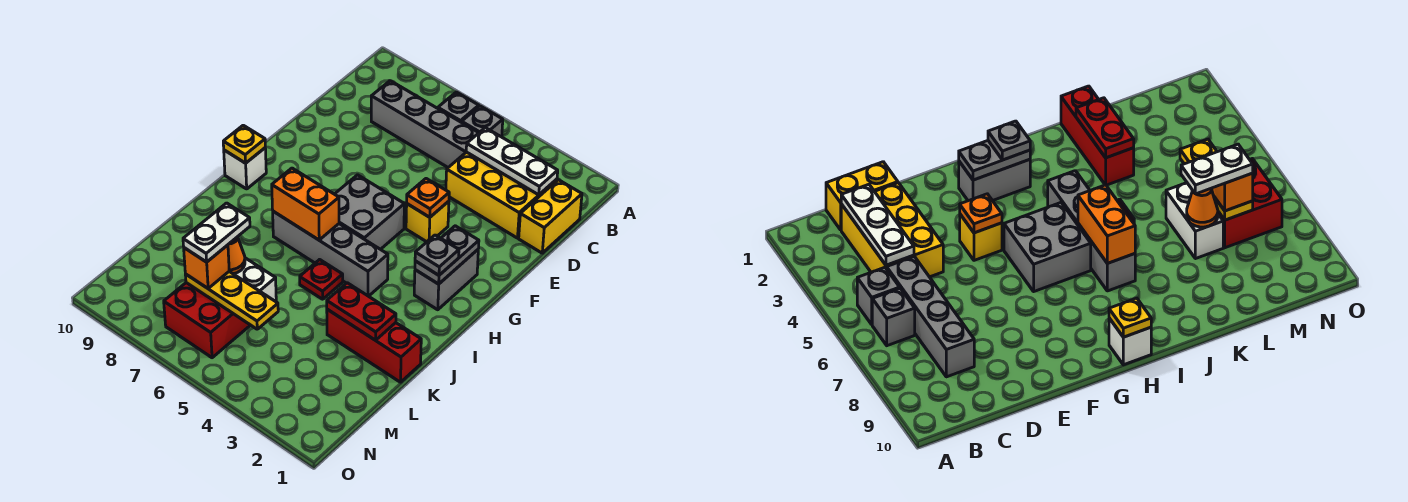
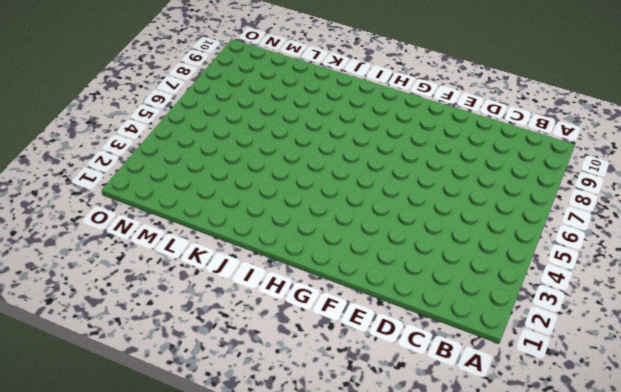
none -> grey 1x1 brick [462,106,503,137]
none -> grey 1x1 brick [438,92,479,122]
none -> yellow 1x2 brick [519,180,582,253]

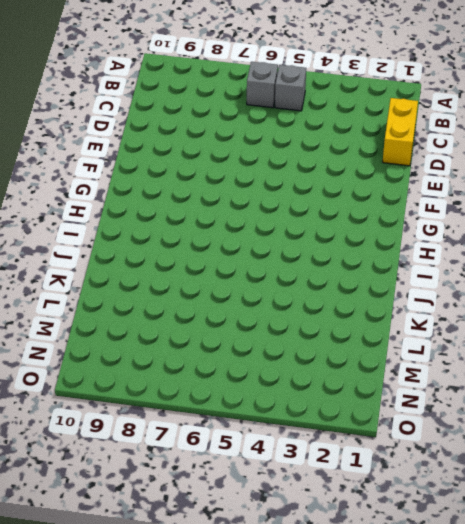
none -> yellow 2x3 brick [446,152,557,238]
none -> grey 1x4 brick [371,81,478,167]
none -> yellow 1x1 brick [406,201,449,242]

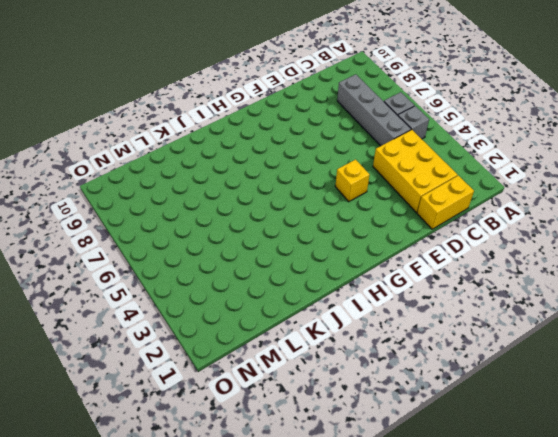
none -> grey 1x2 brick [414,250,478,310]
none -> grey 2x2 brick [335,175,404,249]
none -> white 1x1 brick [224,148,266,189]

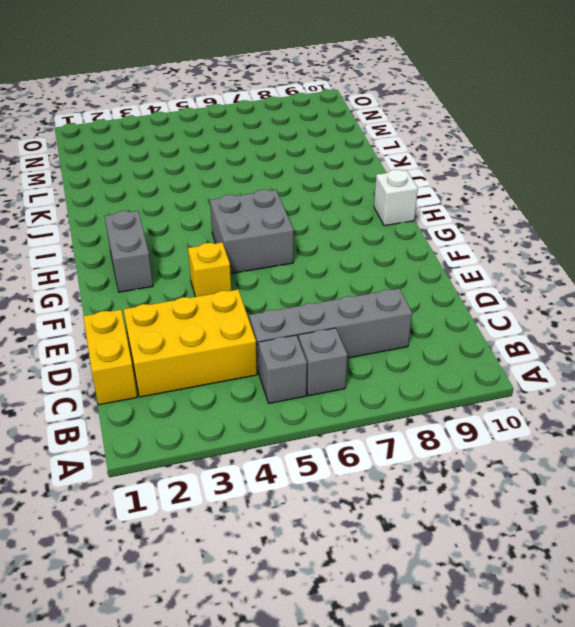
none -> grey 1x4 brick [273,211,388,296]
none -> red 1x1 plate [300,260,343,299]
none -> red 1x3 brick [327,309,421,382]

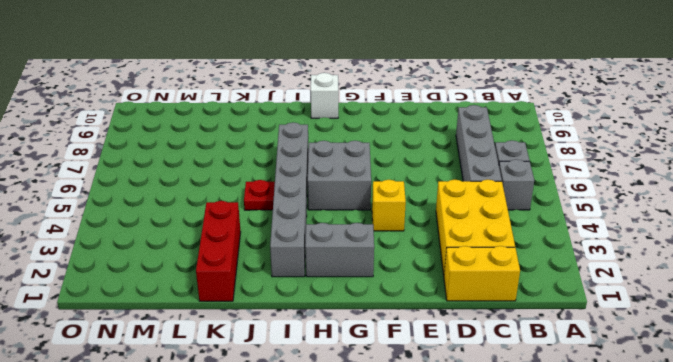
grey 1x6 brick [270,122,309,277] -> grey 1x4 brick [273,211,388,296]
none -> white 1x2 brick [234,258,276,302]
none -> red 2x2 brick [164,283,250,358]
none -> white 1x3 plate [466,128,558,195]

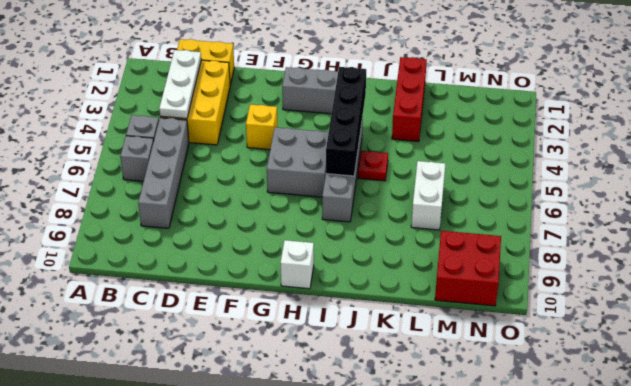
black 1x4 brick [326,67,366,176] -> orange 1x2 brick [272,168,339,240]
red 2x2 brick [435,231,501,306] -> red 2x2 brick moved to [164,283,250,358]
none -> orange 1x1 plate [407,179,449,217]
none -> grey 1x2 plate [415,226,479,284]
none -> yellow 1x1 plate [223,125,265,163]

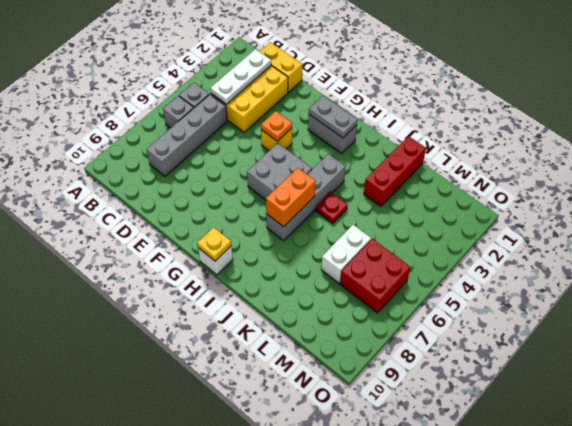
none -> red 1x2 plate [327,283,396,340]
none -> orange 1x1 cone [228,237,245,274]
none -> yellow 1x3 plate [185,272,278,329]

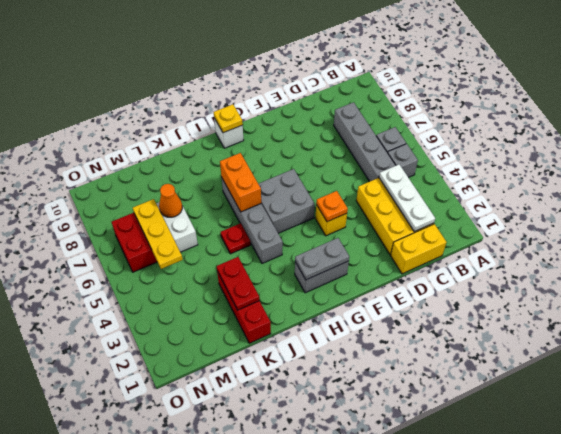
none -> grey 1x1 plate [415,235,459,275]
none -> orange 1x1 brick [184,245,229,288]
none -> white 1x2 plate [183,203,250,262]

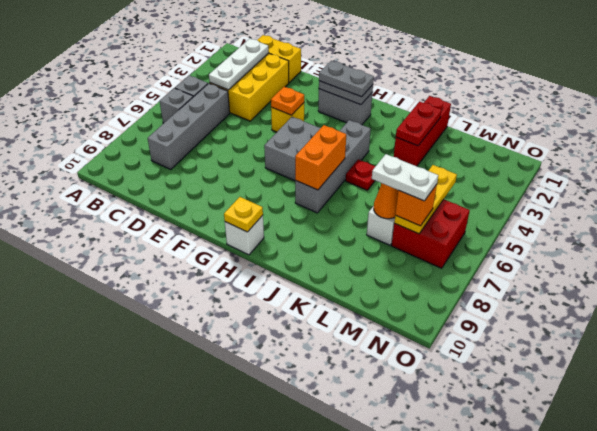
grey 1x2 plate [319,61,374,97] -> grey 1x1 plate [415,235,459,275]

